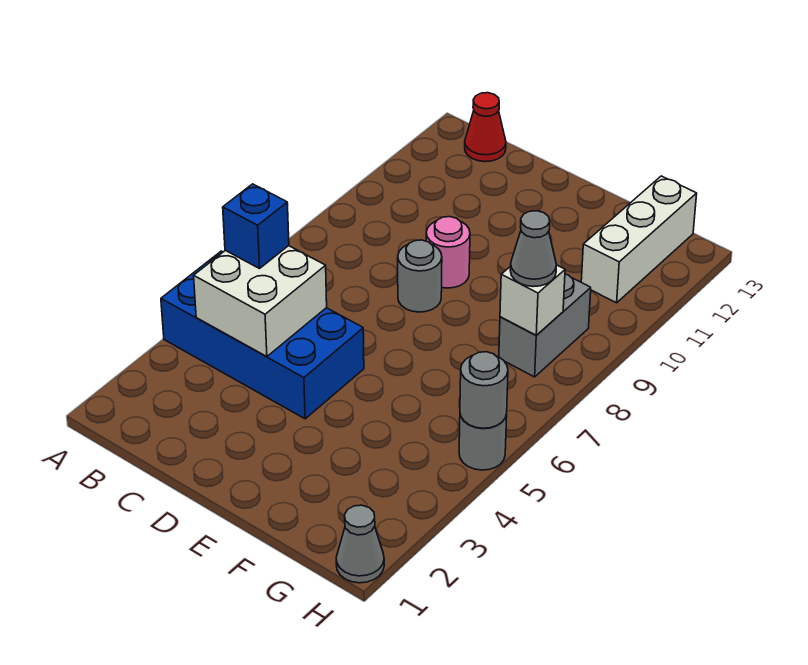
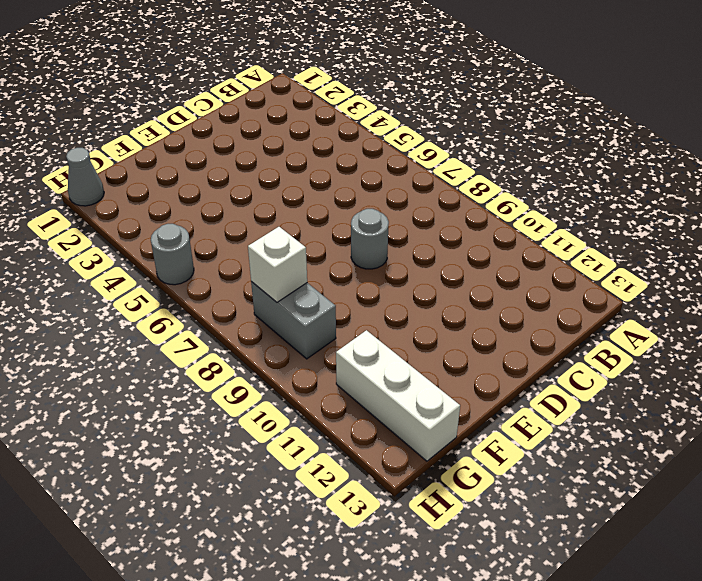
none -> blue 2x4 brick [161,251,364,419]
none -> red 1x1 cone [465,93,506,162]
none -> pink 1x1 round brick [426,217,470,288]

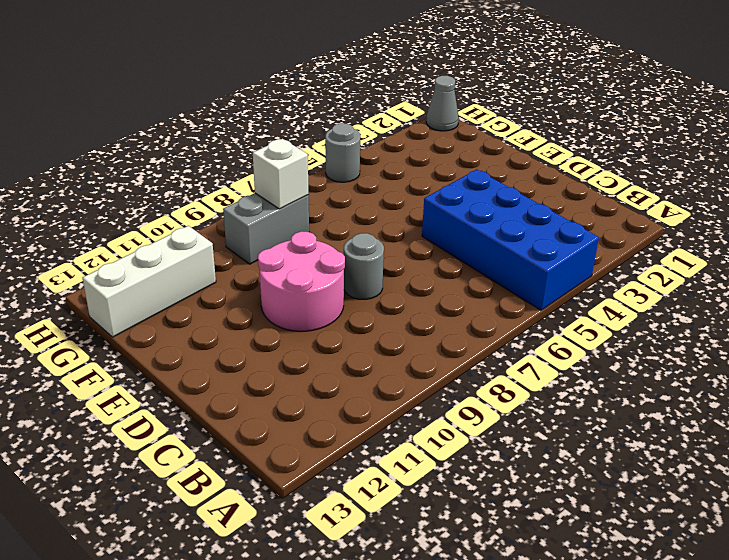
pink 2x2 round brick [258,231,345,331] -> pink 1x1 round brick [426,217,470,288]
none -> red 1x1 cone [465,93,506,162]
none -> white 2x2 brick [194,246,327,357]
none -> grey 1x1 round brick [460,352,508,428]

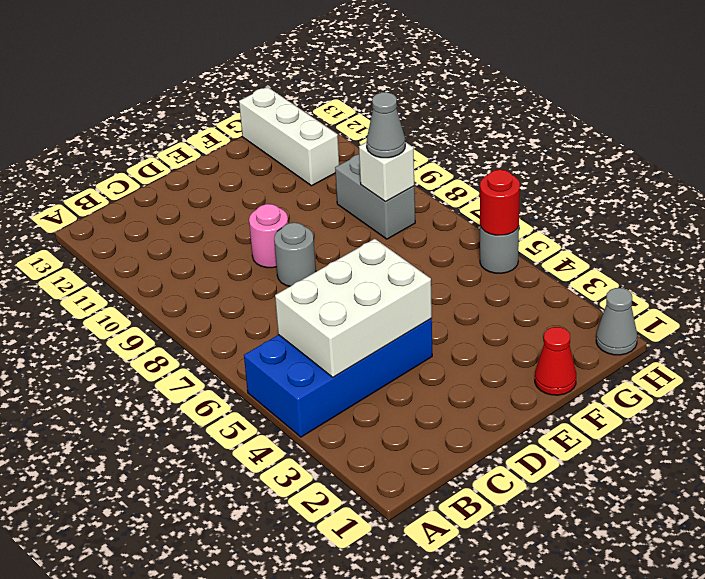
white 2x3 brick [275,239,432,377] -> white 2x2 brick [194,246,327,357]
red 1x1 cone [535,327,576,395] -> red 1x1 cone moved to [465,93,506,162]
red 1x1 round brick [480,170,520,235] -> grey 1x1 round brick [460,352,508,428]
none -> blue 1x1 brick [223,184,289,269]

